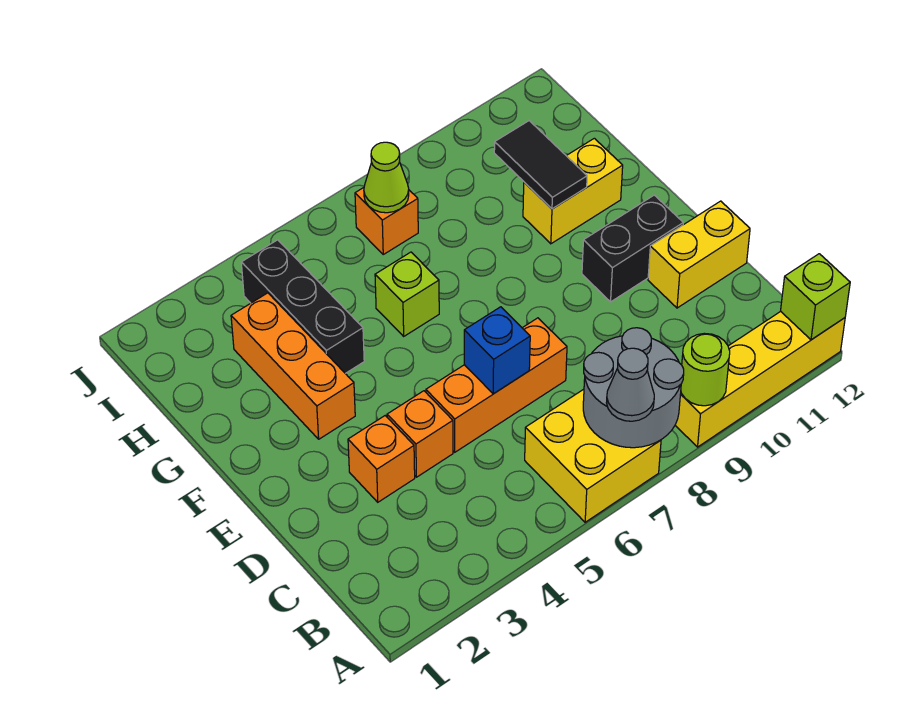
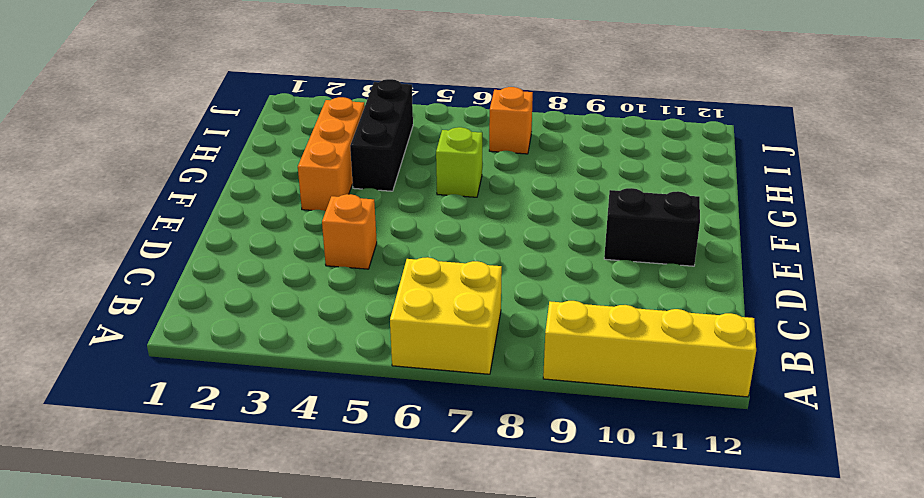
none -> orange 1x1 brick [348,416,415,502]
none -> orange 1x3 brick [426,318,567,452]
none -> yellow 1x2 brick [648,201,750,308]

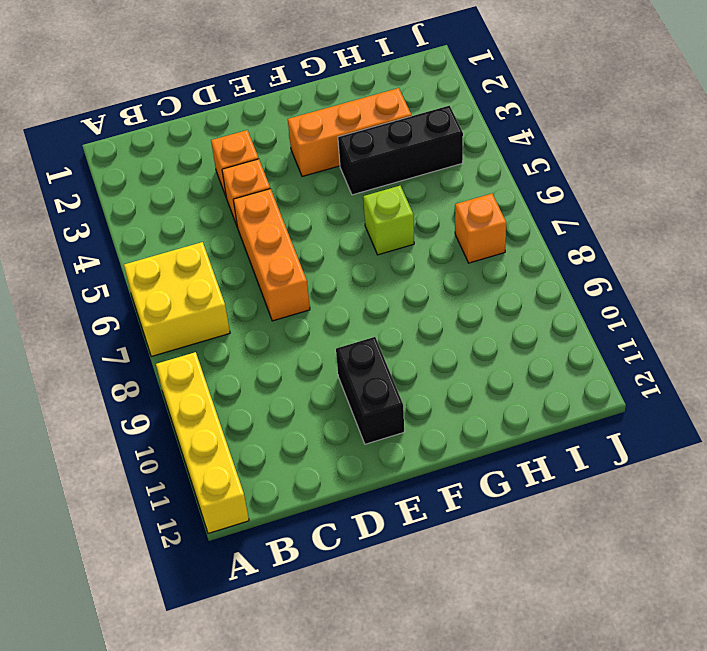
none -> yellow 1x2 brick [648,201,750,308]
none -> yellow 1x2 brick [523,138,623,244]
none -> grey 2x2 round brick [583,328,684,448]

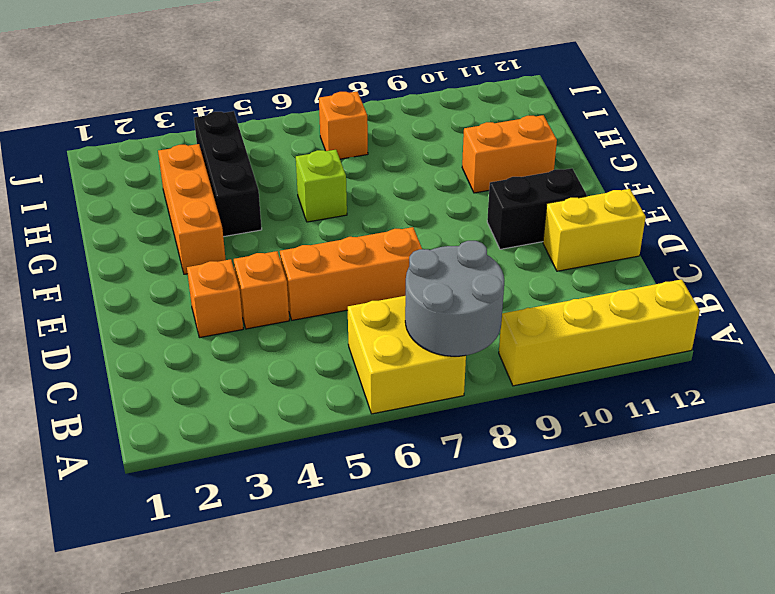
orange 1x2 brick [462,115,557,193] -> yellow 1x2 brick [523,138,623,244]
none -> lime 1x1 round brick [681,333,730,406]
none -> lime 1x1 brick [781,254,850,340]
none -> blue 1x1 brick [464,307,530,394]

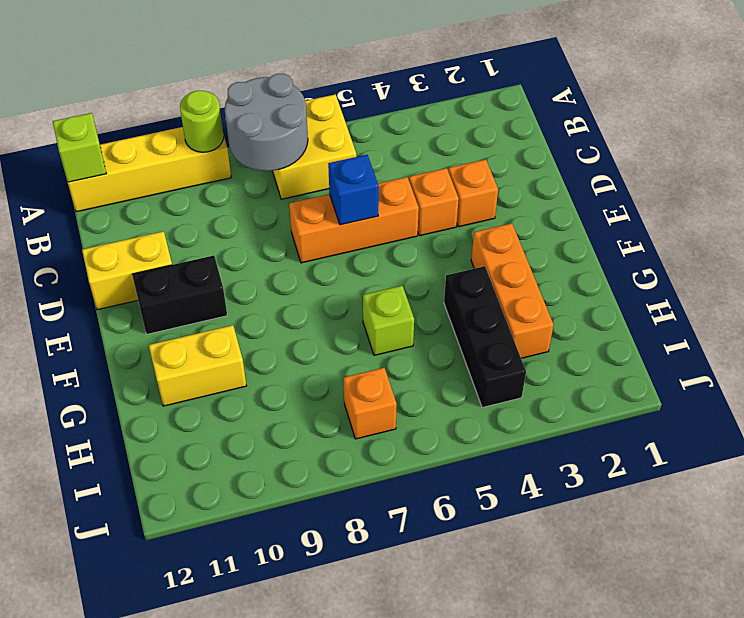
none -> black 1x2 tile [494,121,587,209]
none -> lime 1x1 cone [364,142,409,213]
none -> grey 1x1 cone [606,348,654,421]

